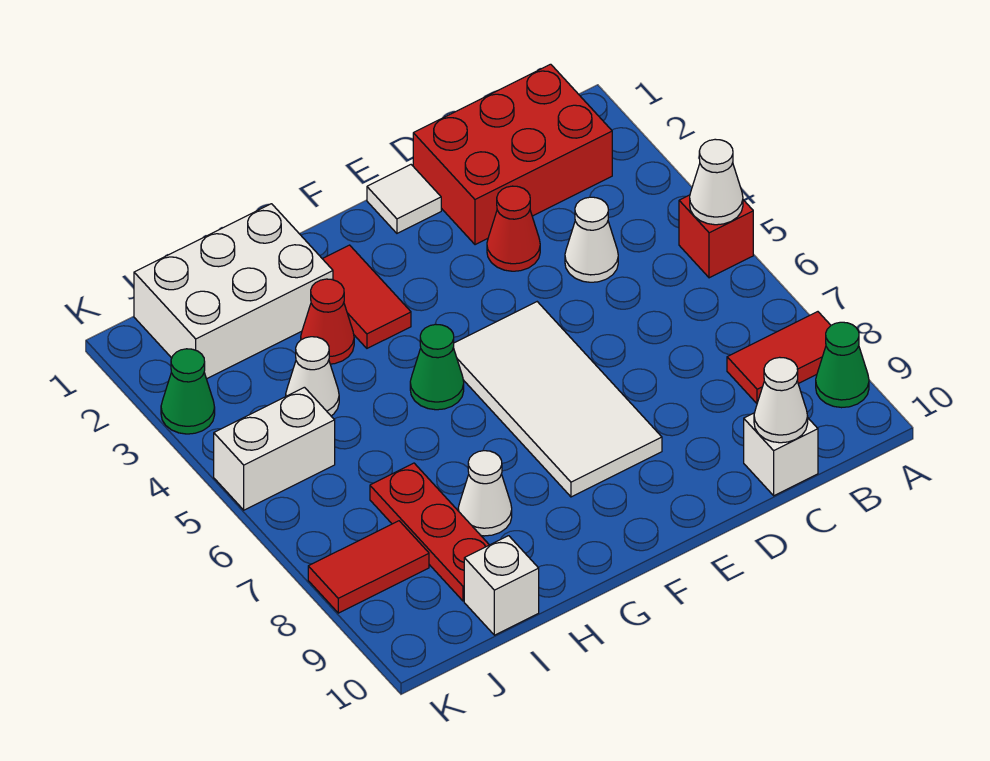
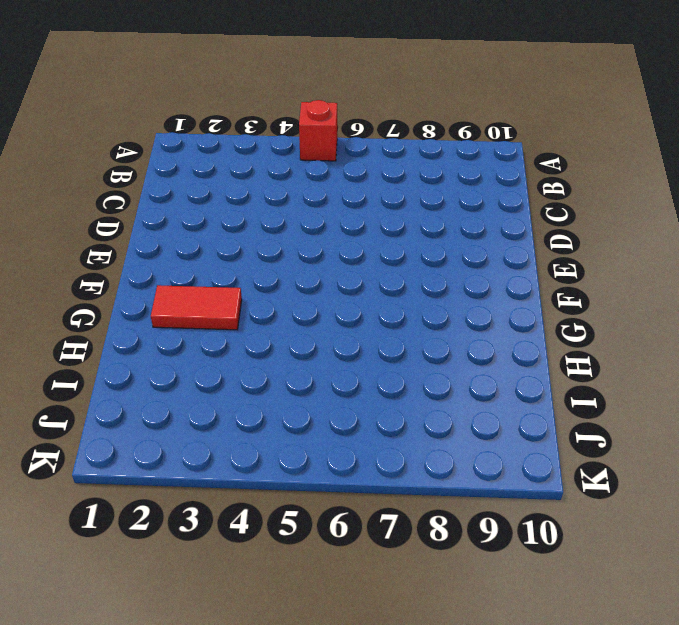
none -> red 1x2 tile [727,312,831,403]
none -> green 1x1 cone [816,322,869,408]
none -> red 2x3 brick [413,64,612,245]

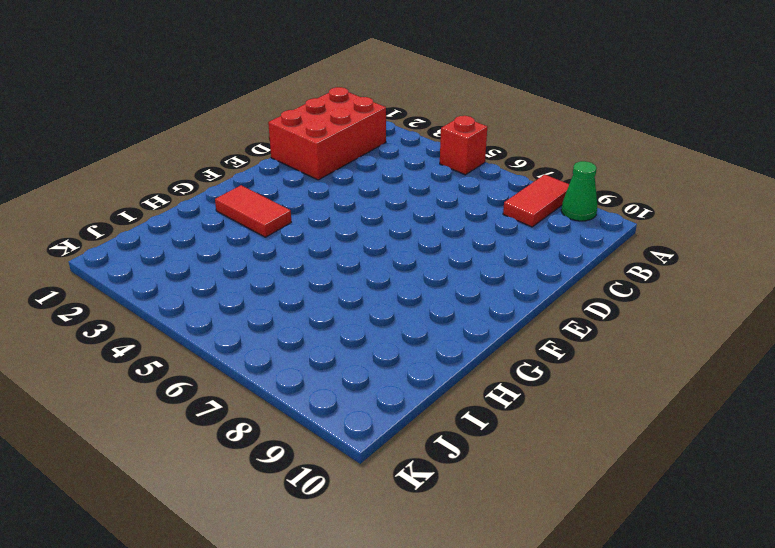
none -> white 1x1 cone [565,197,618,282]
none -> white 1x1 brick [744,413,818,496]
none -> red 1x1 cone [487,186,540,271]

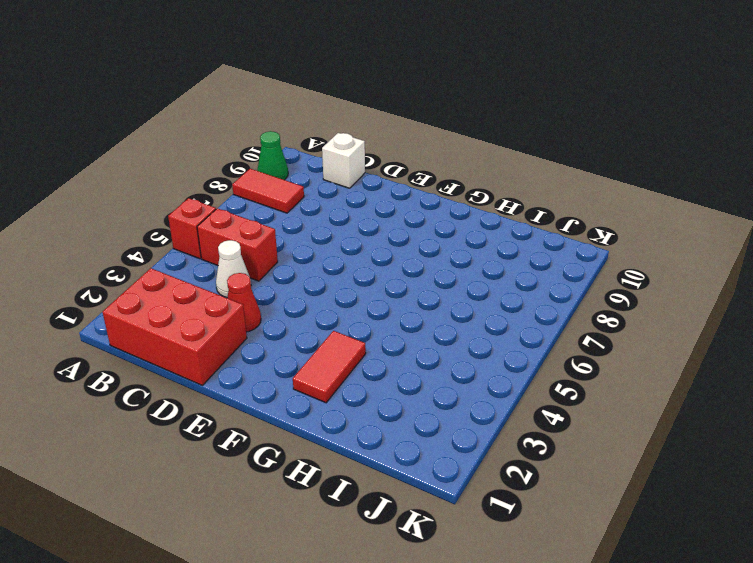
red 1x2 brick [197,208,278,281] -> none
none -> white 1x1 tile [367,165,441,233]
none -> white 2x4 tile [453,302,662,497]
none -> green 1x1 cone [410,324,464,410]

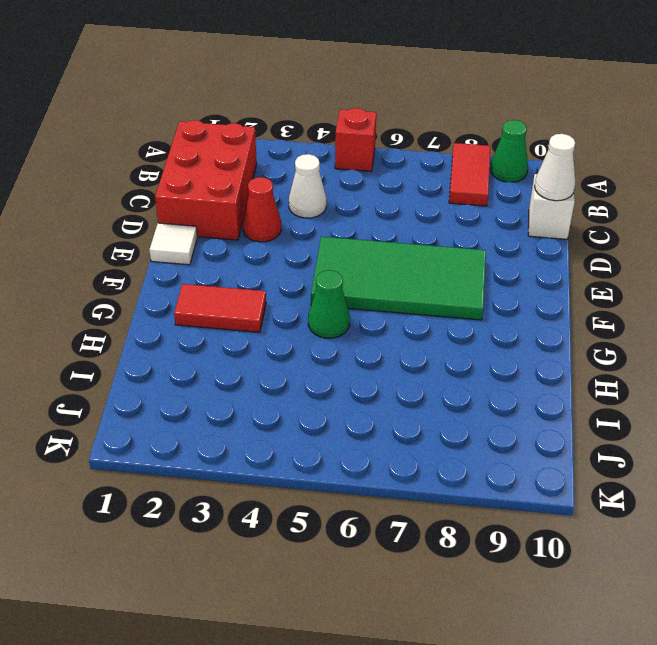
green 2x4 tile [311,237,486,320] -> white 2x4 tile [453,302,662,497]
none -> white 2x3 brick [134,204,333,379]
none -> red 1x1 cone [301,279,354,364]
none -> white 1x1 cone [458,451,512,536]

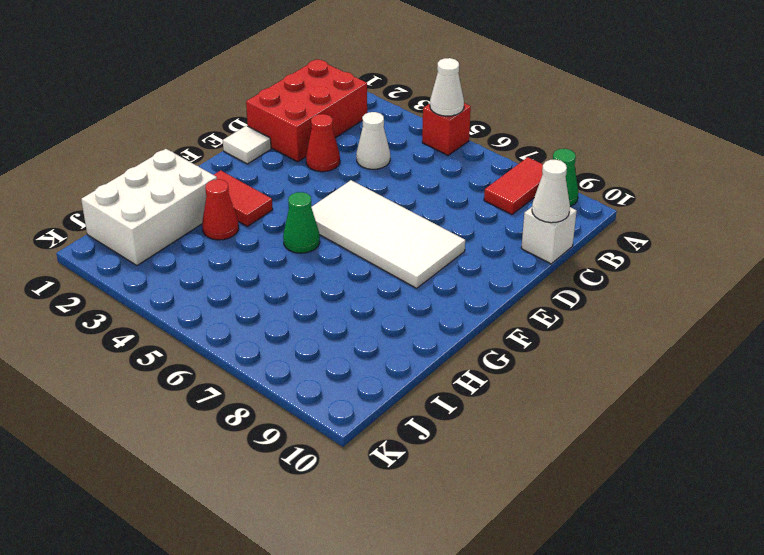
none -> white 1x1 cone [458,451,512,536]
none -> white 1x1 cone [286,337,339,416]
none -> red 1x3 plate [370,463,489,601]

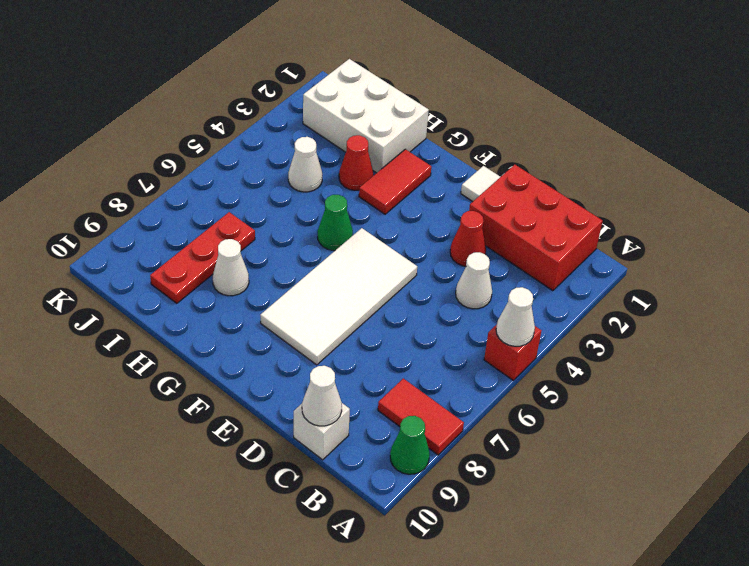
none -> white 1x1 brick [464,536,539,635]
none -> white 1x2 brick [214,387,335,510]
none -> red 1x2 tile [308,521,429,613]

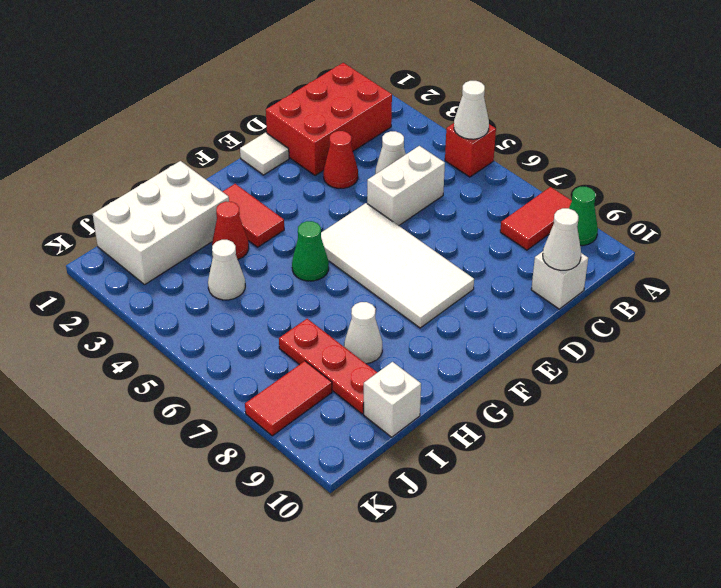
white 1x2 brick [367,146,445,226] -> white 1x2 brick moved to [214,387,335,510]
none -> green 1x1 cone [161,349,215,434]

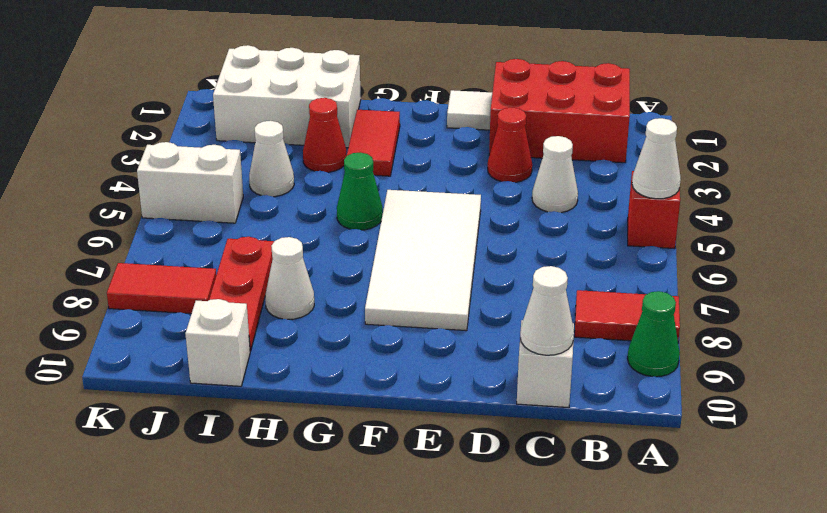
none -> green 1x1 cone [161,349,215,434]

